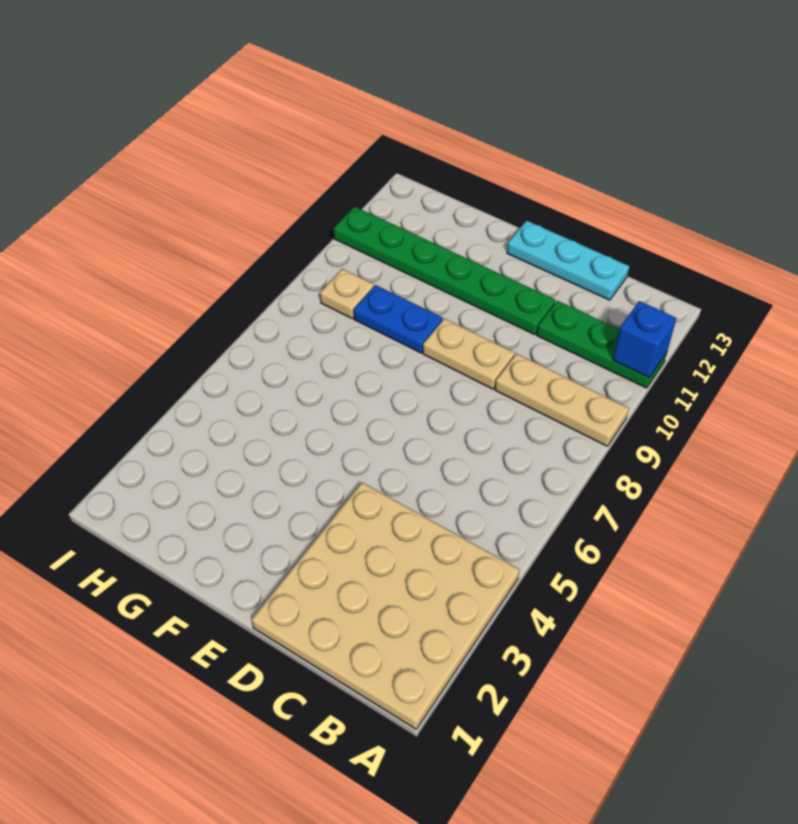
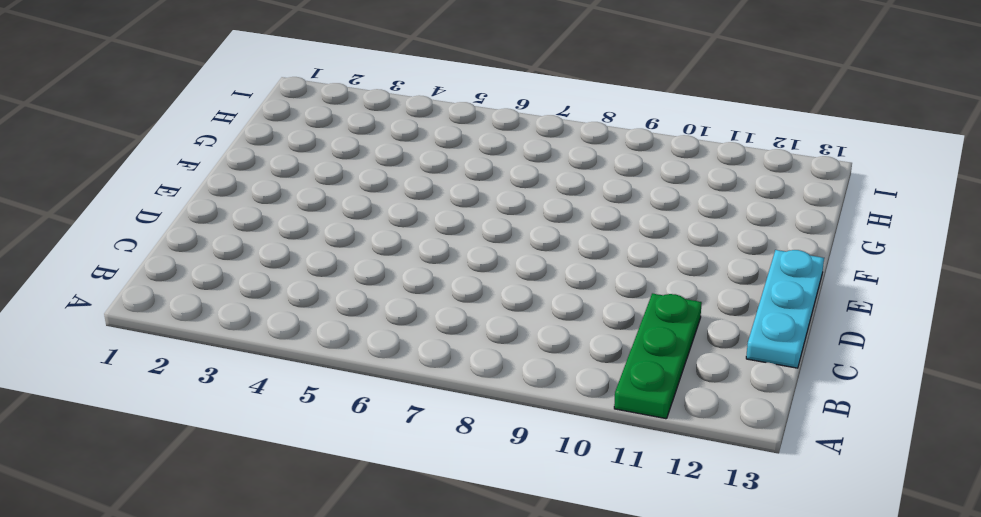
none -> tan 4x4 plate [252,483,520,729]
none -> tan 1x3 plate [495,354,629,446]

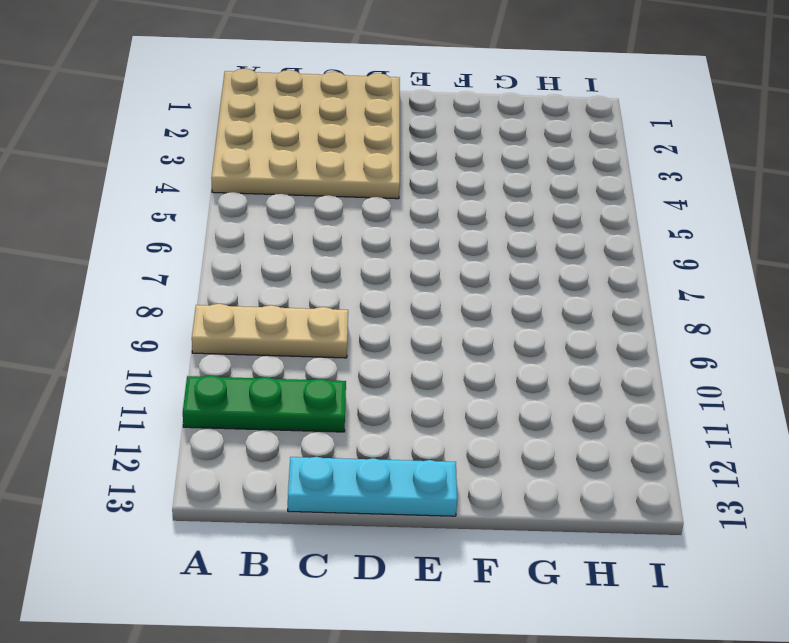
none -> tan 1x2 plate [423,319,515,389]
none -> green 1x6 plate [333,207,555,335]

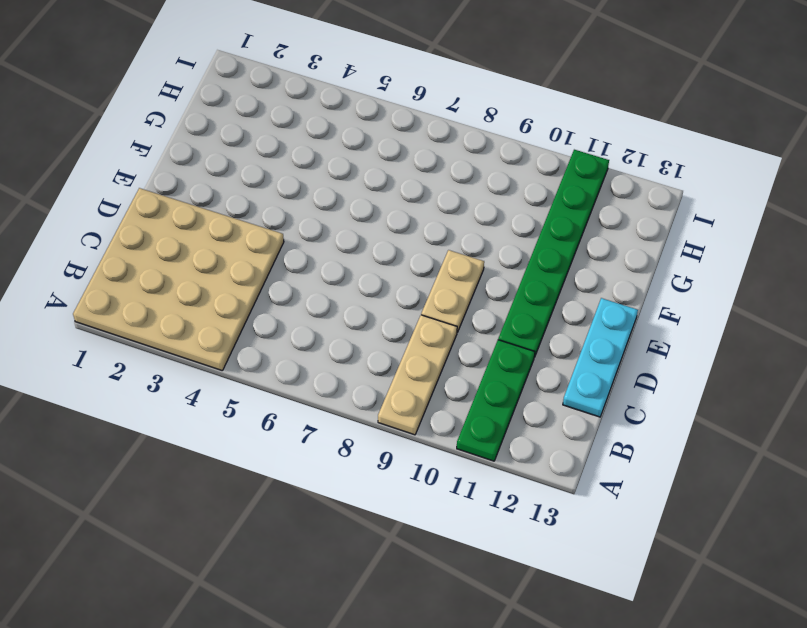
none -> blue 1x2 plate [354,285,443,353]
none -> tan 1x1 plate [320,269,374,318]

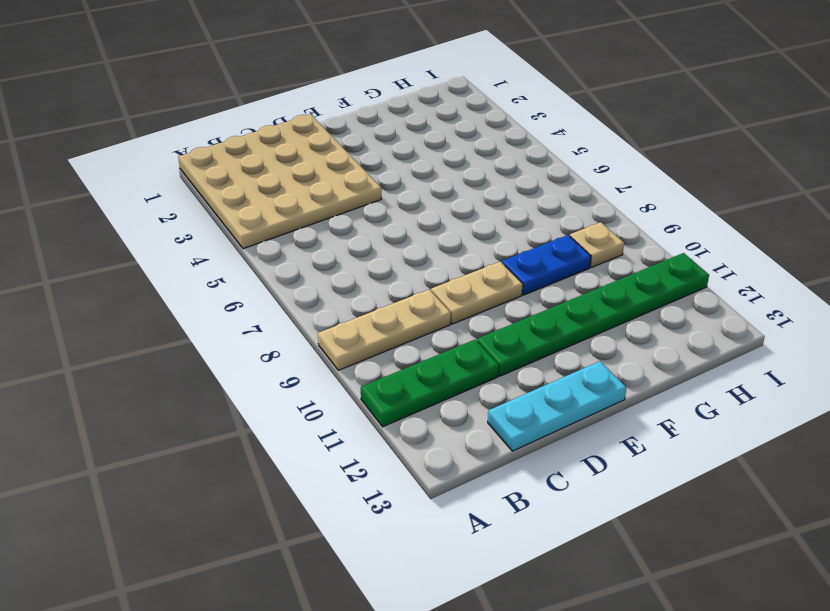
none -> blue 1x1 brick [613,301,676,378]

